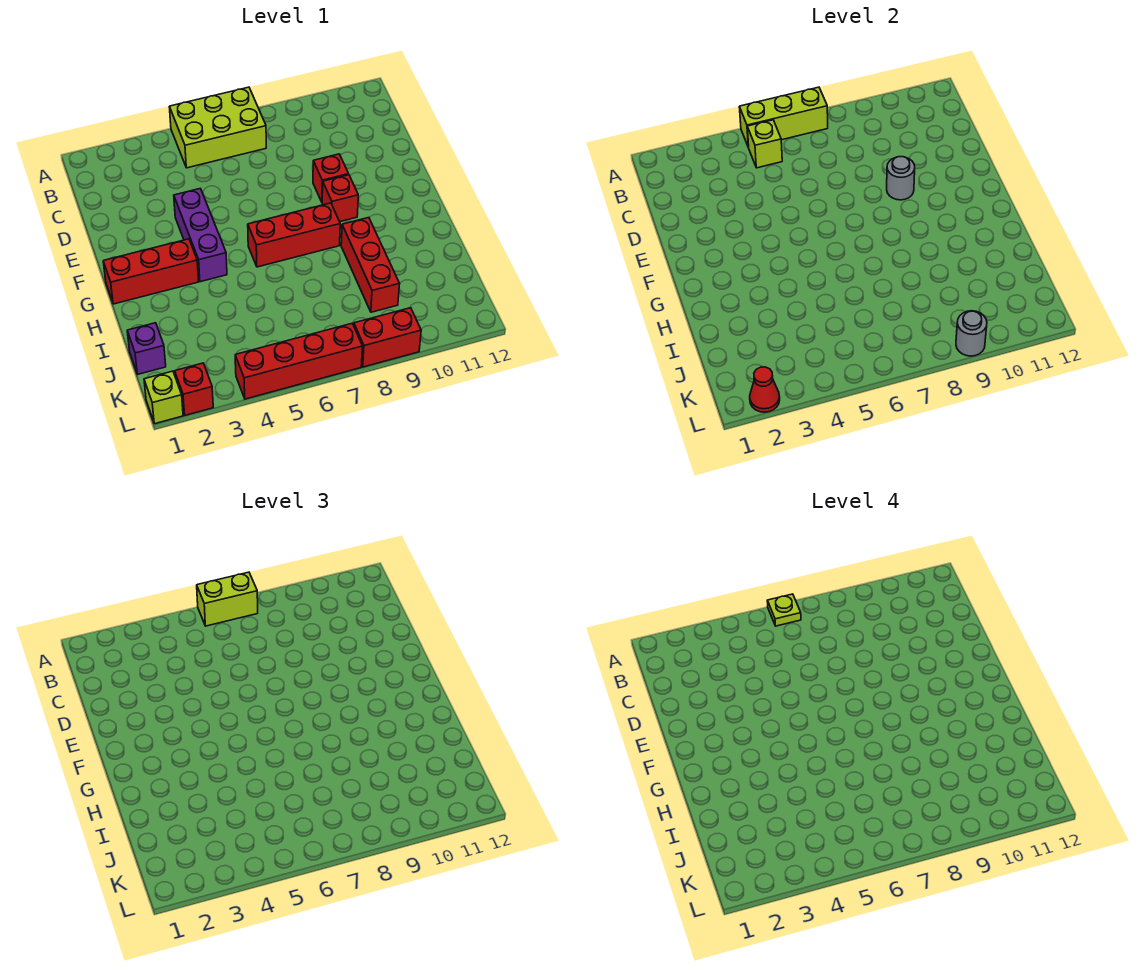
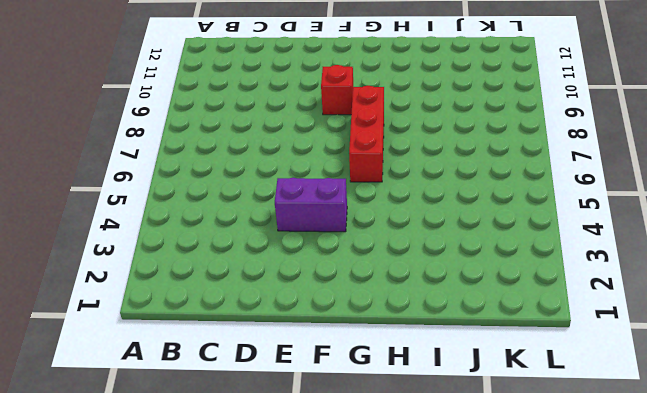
purple 1x2 brick [275,178,347,232] -> purple 1x3 brick [174,189,227,282]
none -> lime 2x3 brick [169,87,266,168]
none -> red 1x1 brick [313,154,349,202]
none -> red 1x3 brick [103,239,198,304]

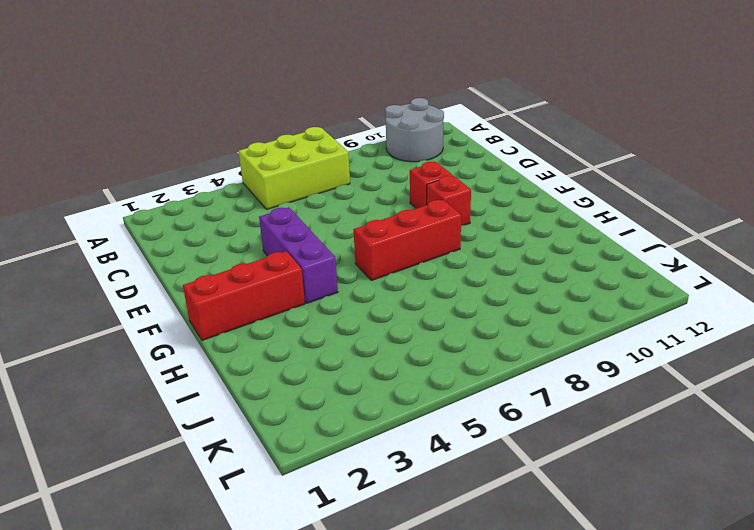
grey 2x2 round brick [385,98,444,162] -> none
none -> red 1x3 brick [341,218,400,312]
none -> purple 1x1 brick [127,323,166,374]
none -> lime 1x1 brick [144,371,183,424]

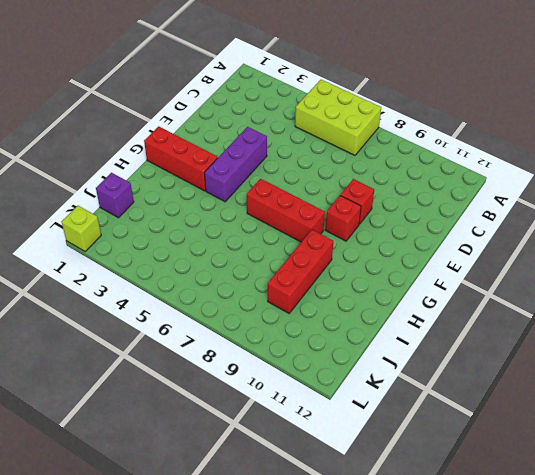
none -> red 1x1 brick [175,363,213,415]
none -> red 1x4 brick [235,323,362,399]
none -> red 1x2 brick [354,308,421,367]

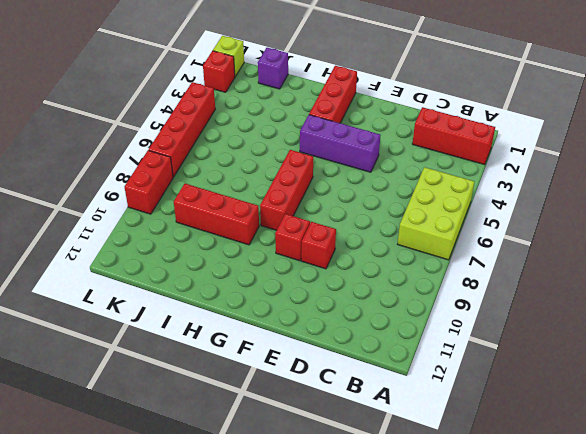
red 1x3 brick [412,107,495,165] -> none
none -> lime 1x3 brick [739,87,828,147]
none -> lime 1x1 brick [747,120,782,168]
none -> grey 1x1 round brick [887,157,915,200]

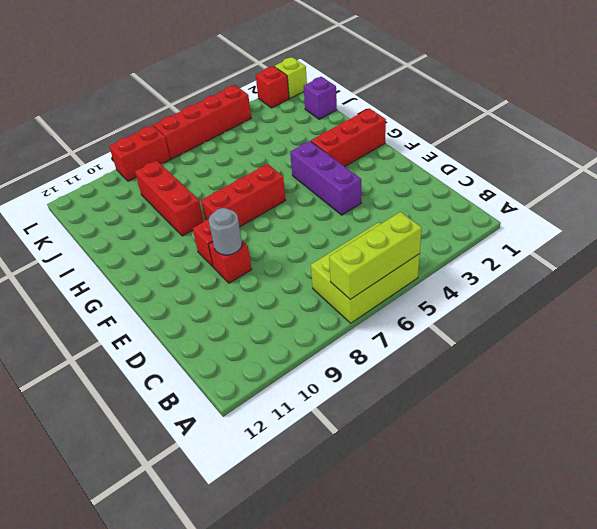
none -> lime 1x1 brick [747,120,782,168]
none -> red 1x1 cone [750,367,780,412]
none -> grey 1x1 round brick [956,311,987,356]

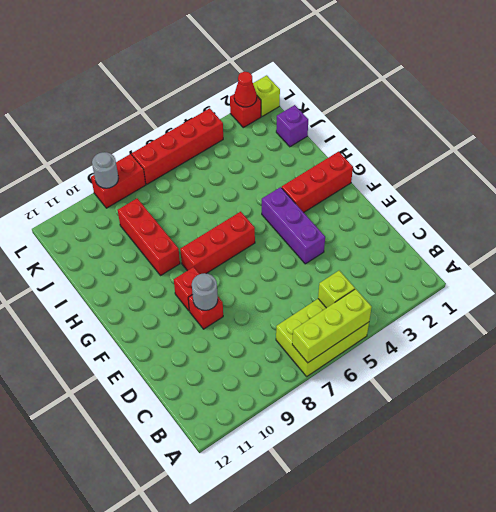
none -> lime 1x2 brick [197,572,258,626]
none -> lime 1x1 plate [767,594,801,626]

